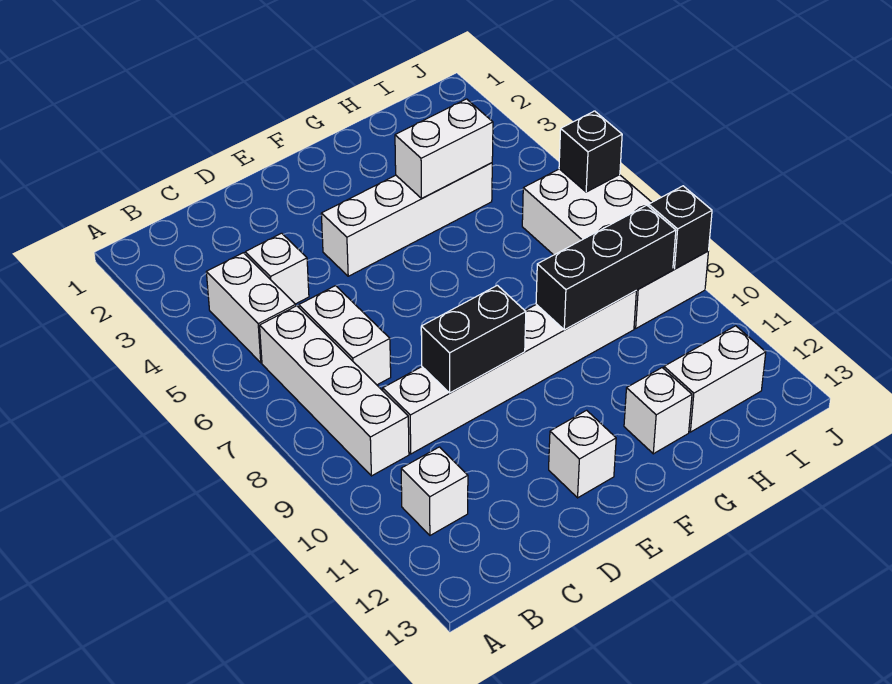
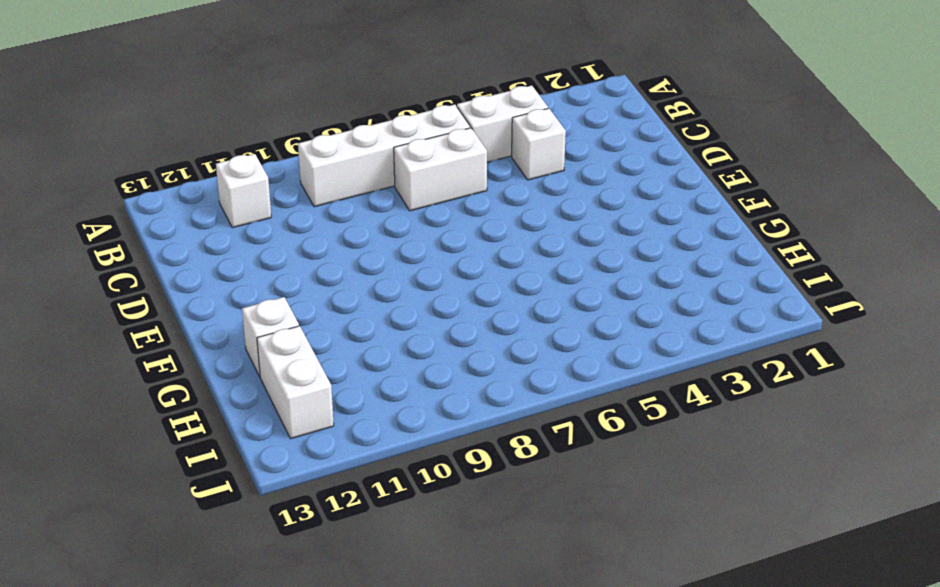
none -> white 1x6 brick [383,291,636,454]
none -> white 1x4 brick [321,163,492,276]
none -> white 1x1 brick [549,410,616,498]

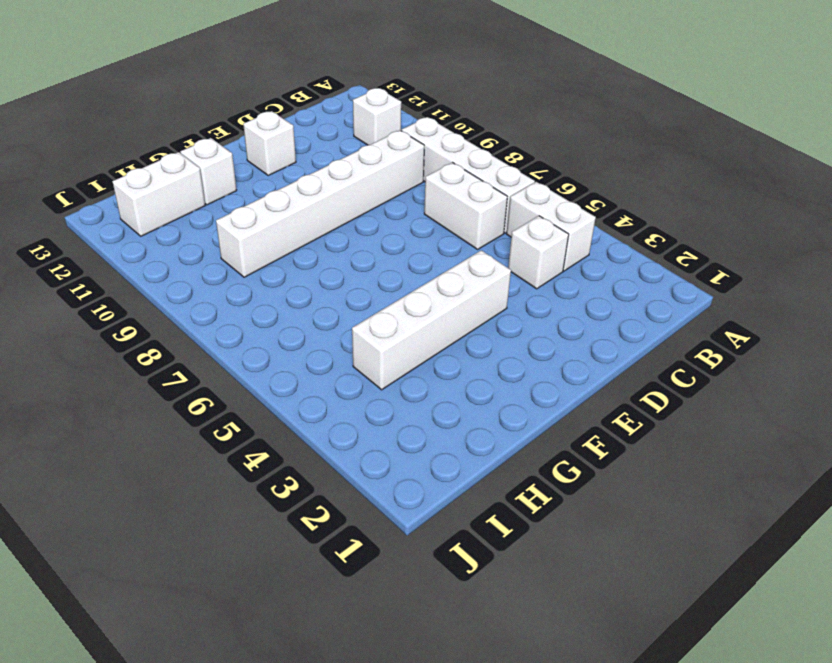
none -> white 2x4 brick [522,169,708,328]
none -> black 1x2 brick [421,285,526,393]
none -> white 1x2 brick [395,99,493,199]

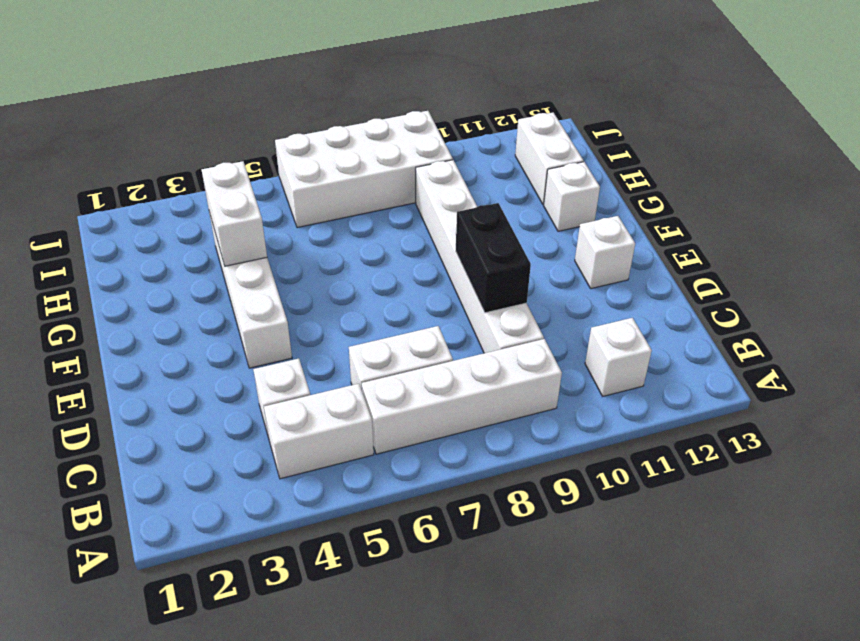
none -> black 1x3 brick [536,205,676,330]
none -> black 1x1 brick [559,111,622,192]
none -> black 1x1 brick [649,186,712,269]

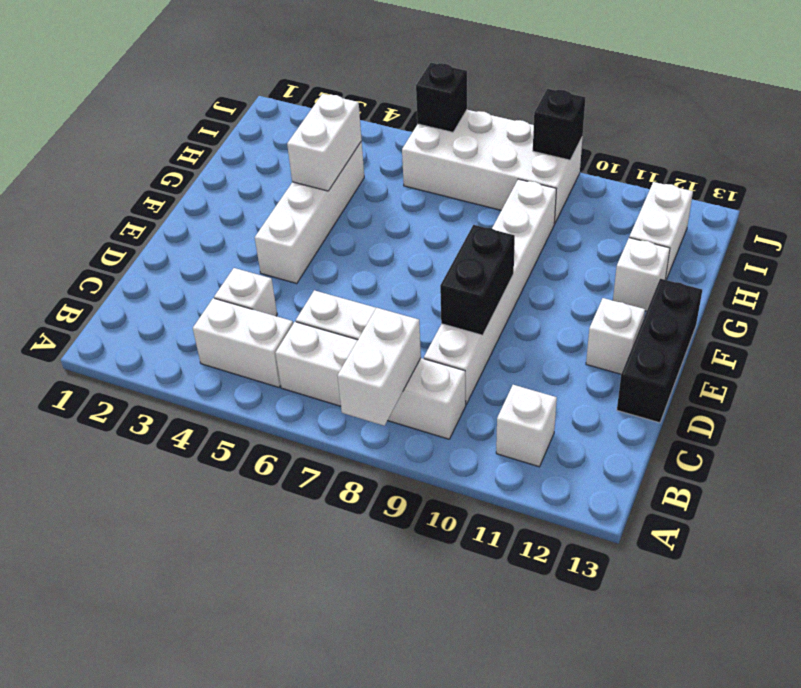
white 1x2 brick [338,308,421,426] -> none
black 1x3 brick [617,279,702,423] -> black 1x3 brick moved to [536,205,676,330]

